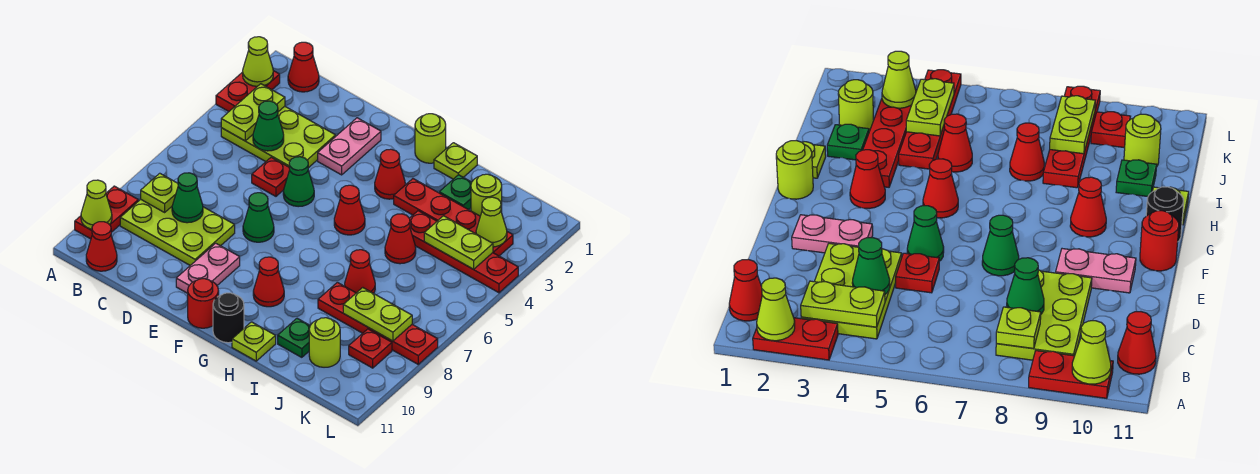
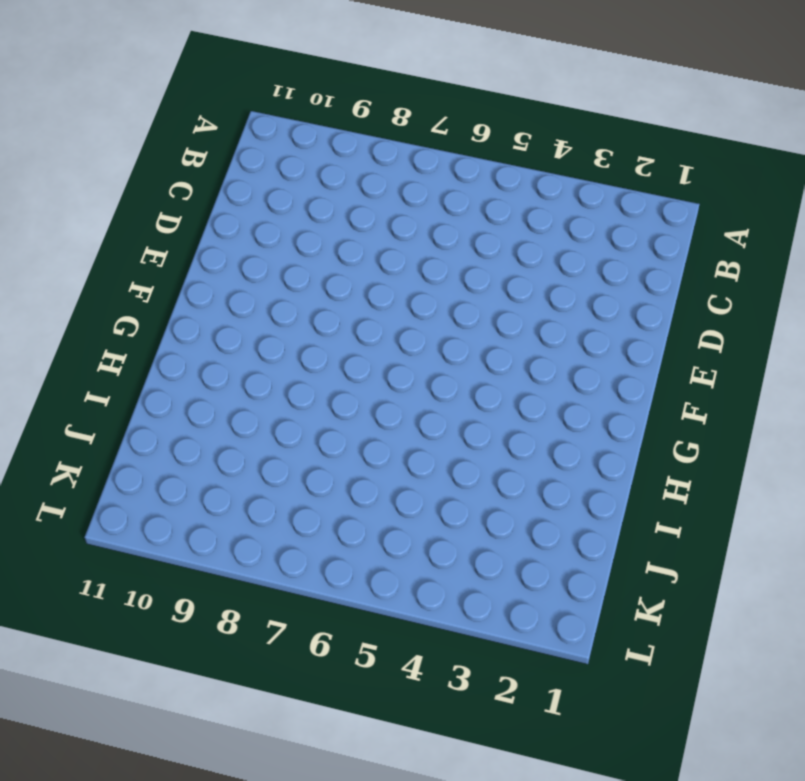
none -> red 1x2 plate [216,71,280,111]
none -> red 1x2 plate [75,186,138,239]
none -> red 1x1 cone [288,42,319,92]
none -> lime 2x3 plate [221,106,336,168]

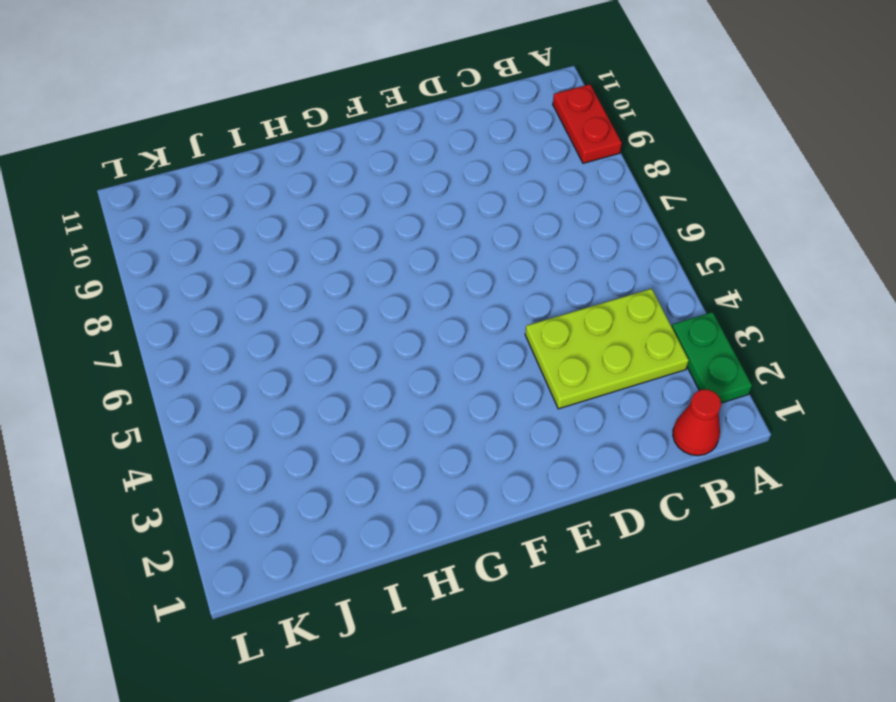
green 1x2 plate [672,312,752,403] -> red 1x2 plate [216,71,280,111]
none -> lime 2x3 plate [120,199,235,265]
none -> red 1x1 cone [86,222,117,271]
none -> red 1x1 plate [252,157,290,196]
none -> pink 1x2 plate [318,118,381,175]

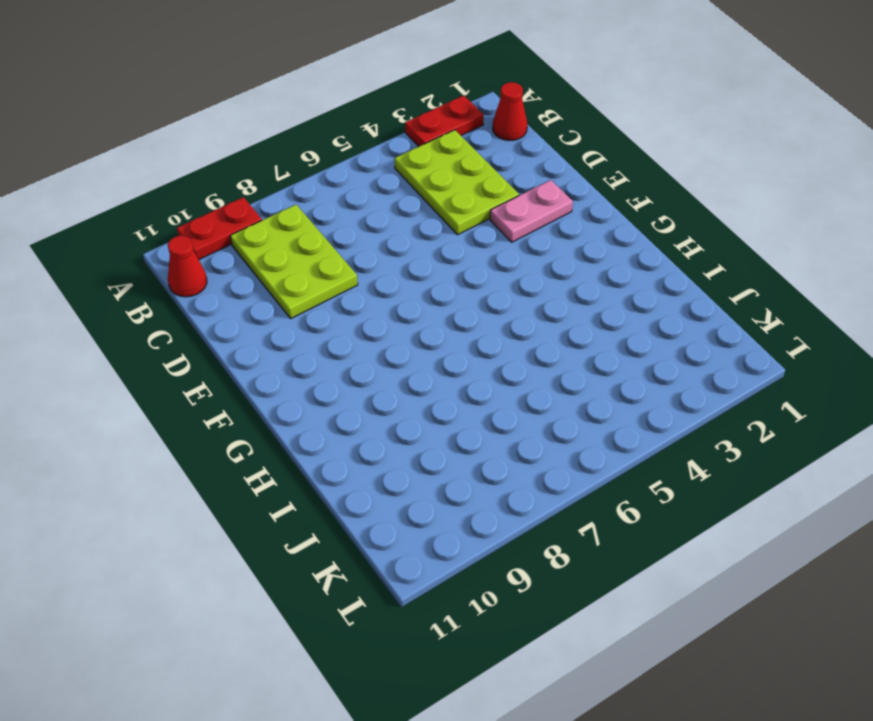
none -> red 1x1 plate [252,157,290,196]
none -> green 1x1 cone [283,157,314,207]
none -> green 1x1 cone [243,193,274,242]
none -> pink 1x2 plate [176,243,240,293]

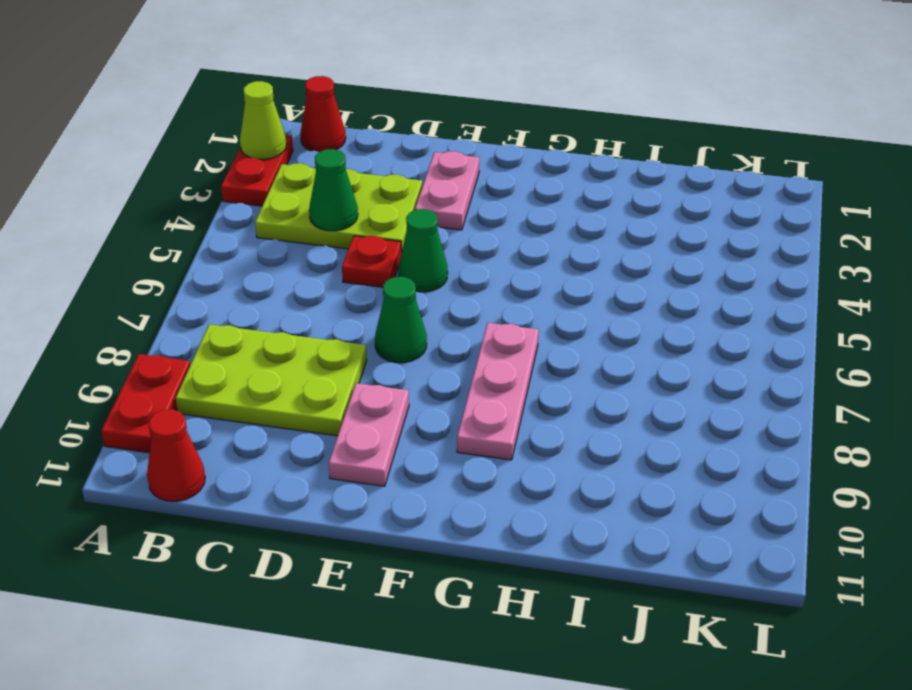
pink 1x3 plate [457,323,539,460] -> red 1x1 cone [253,257,284,307]
none -> red 1x1 round brick [188,279,219,328]
none -> lime 1x1 round brick [415,114,446,163]
none -> red 1x1 cone [375,149,405,199]
none -> red 1x1 cone [334,185,365,235]

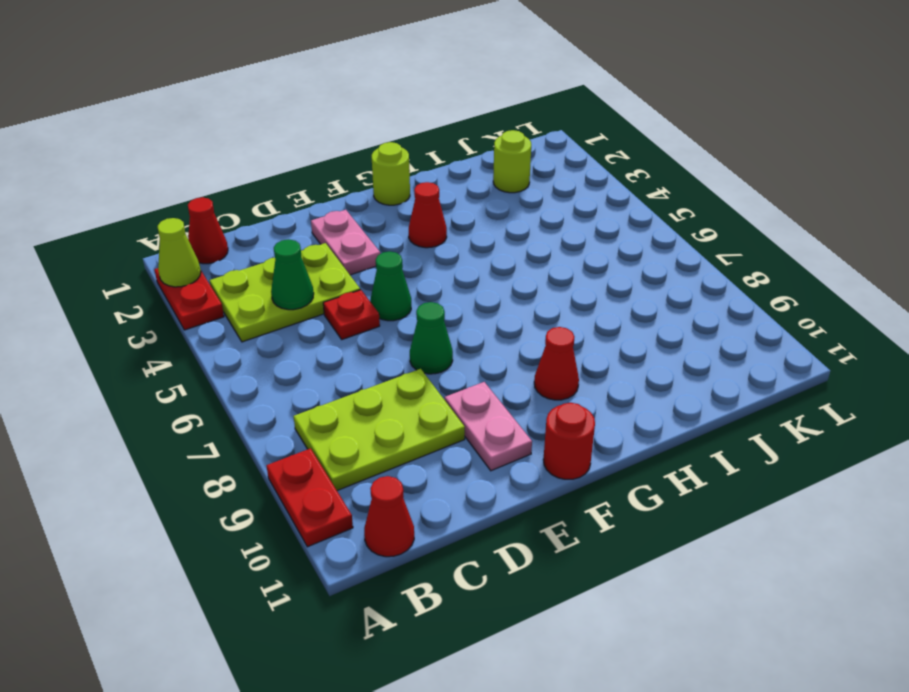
none -> red 1x1 cone [334,185,365,235]
none -> black 1x1 round brick [213,293,244,343]
none -> lime 1x1 plate [434,143,477,179]
none -> red 1x4 plate [394,179,513,256]

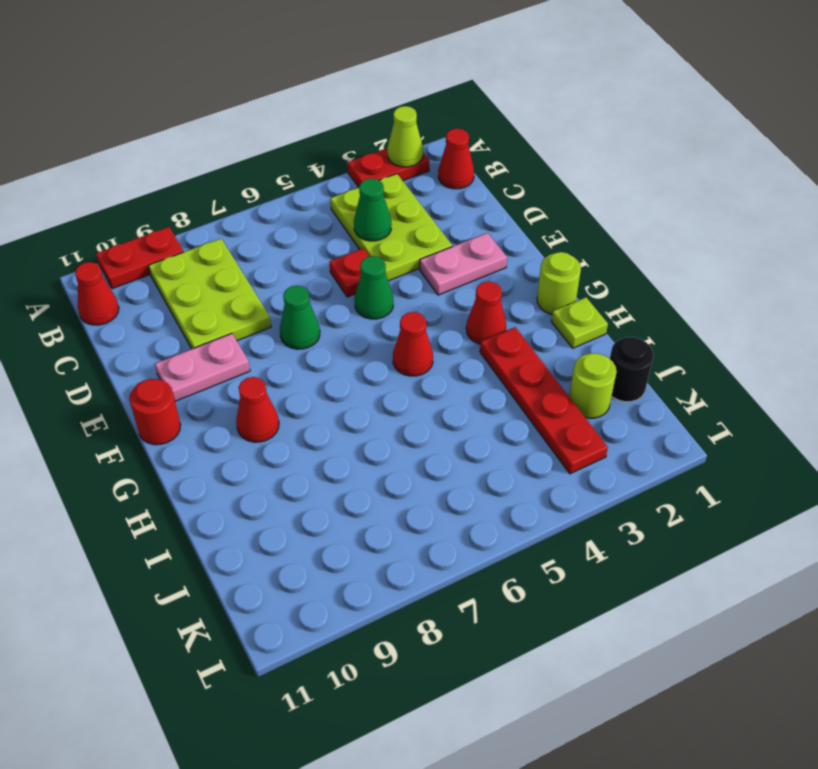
black 1x1 round brick [610,337,654,402] -> black 1x1 round brick moved to [213,293,244,343]
none -> lime 1x1 plate [232,322,276,361]
none -> green 1x1 plate [439,175,472,210]
none -> red 1x4 plate [409,211,518,293]
none -> red 1x1 cone [385,214,416,264]

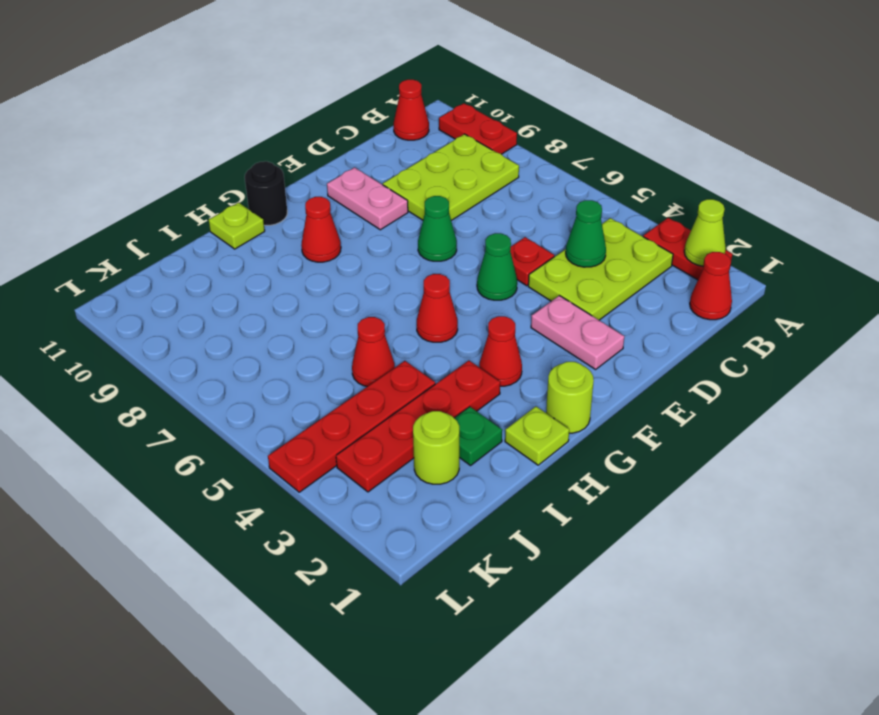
none -> red 1x1 round brick [188,279,219,328]
none -> red 1x1 cone [345,250,375,293]
none -> red 1x4 plate [318,282,438,364]
none -> green 1x1 plate [278,318,310,357]

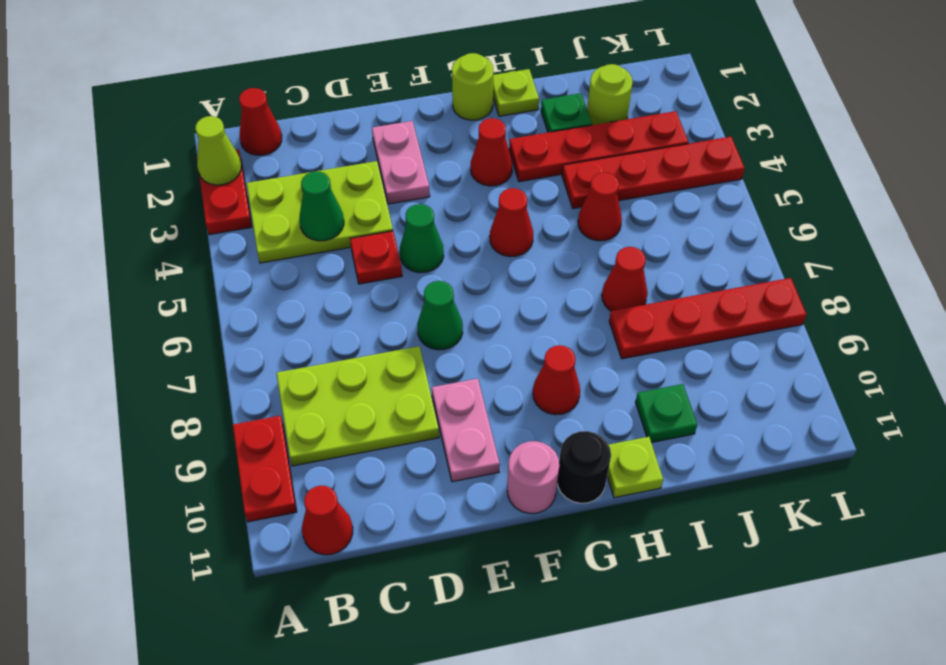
pink 1x1 round brick [507,441,559,513] -> red 1x1 round brick [188,279,219,328]
none -> lime 1x1 round brick [309,318,340,367]
none -> red 1x1 plate [349,329,392,368]
none -> lime 1x1 cone [81,180,112,229]
none -> lime 1x2 plate [221,84,285,141]

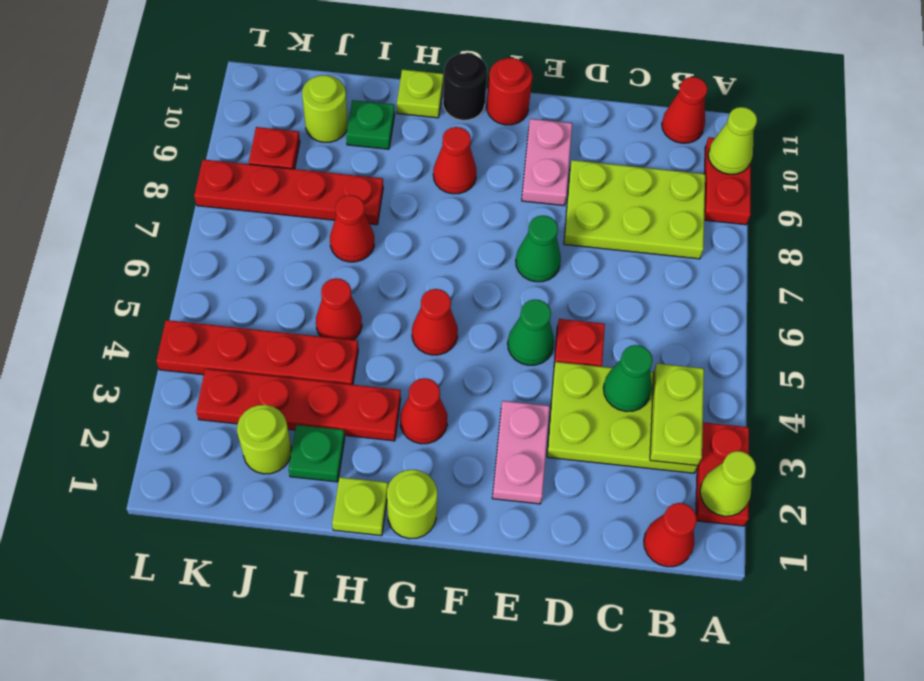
none -> lime 1x1 plate [141,173,178,212]
none -> green 1x1 cone [172,173,203,223]
none -> lime 1x2 plate [424,216,493,269]
none -> lime 1x2 plate [343,288,412,341]

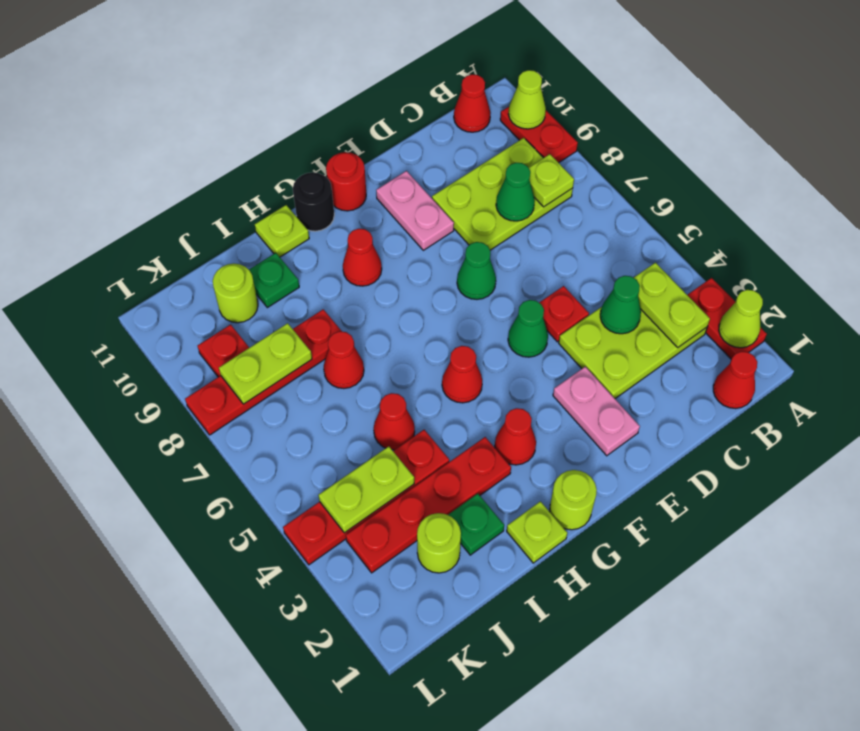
none -> lime 1x1 cone [476,197,507,247]

